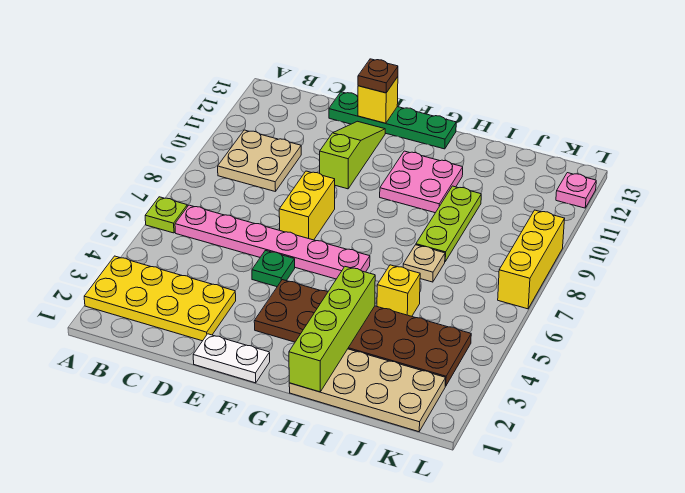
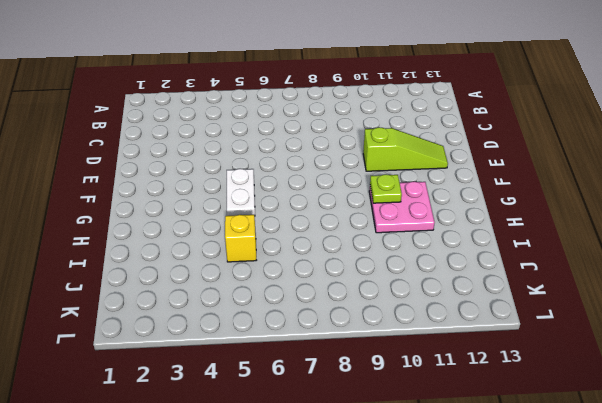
white 1x2 plate [227,169,255,216] -> white 1x2 plate moved to [193,334,270,383]
lime 1x1 plate [370,174,402,203] -> lime 1x1 plate moved to [145,197,187,233]
none -> yellow 2x4 plate [84,256,236,341]
none -> pink 1x6 plate [175,205,370,279]
none -> tan 2x2 plate [218,130,301,192]

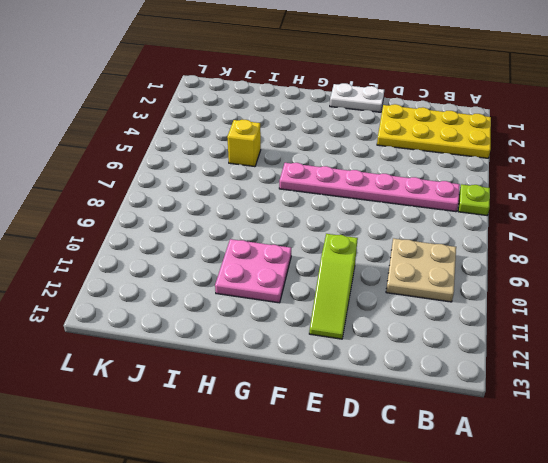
none -> green 1x4 plate [329,92,456,149]
none -> green 1x1 plate [252,250,295,287]
none -> yellow 1x2 brick [279,171,335,240]

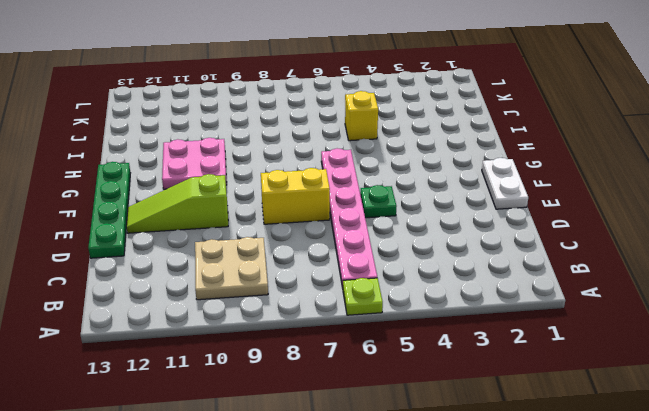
none -> yellow 2x4 plate [84,256,236,341]
none -> brown 2x6 plate [254,280,471,386]
none -> tan 2x4 plate [289,349,446,432]

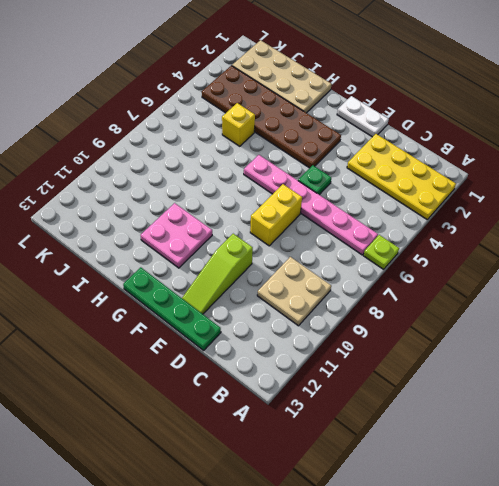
none -> tan 1x1 plate [403,245,445,282]
none -> lime 1x3 plate [416,186,481,261]
none -> yellow 1x3 brick [498,210,565,309]

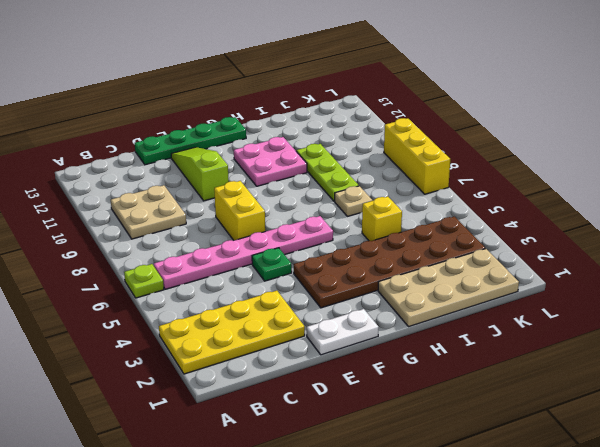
none -> pink 1x1 plate [556,173,596,208]
none -> yellow 1x1 brick [358,77,398,123]
none -> lime 1x4 brick [289,267,375,392]

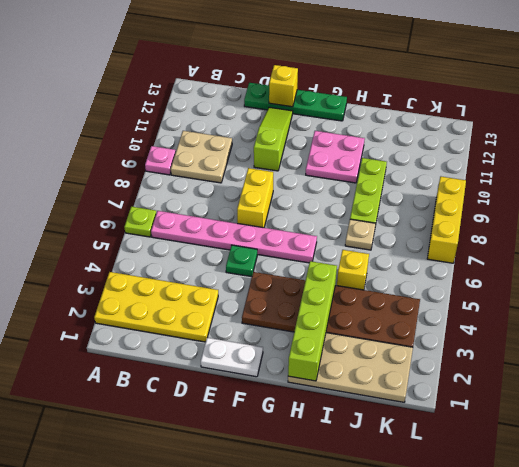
pink 1x1 plate [145,146,176,175] -> pink 1x1 plate moved to [556,173,596,208]
none -> brown 1x1 plate [358,59,398,93]

